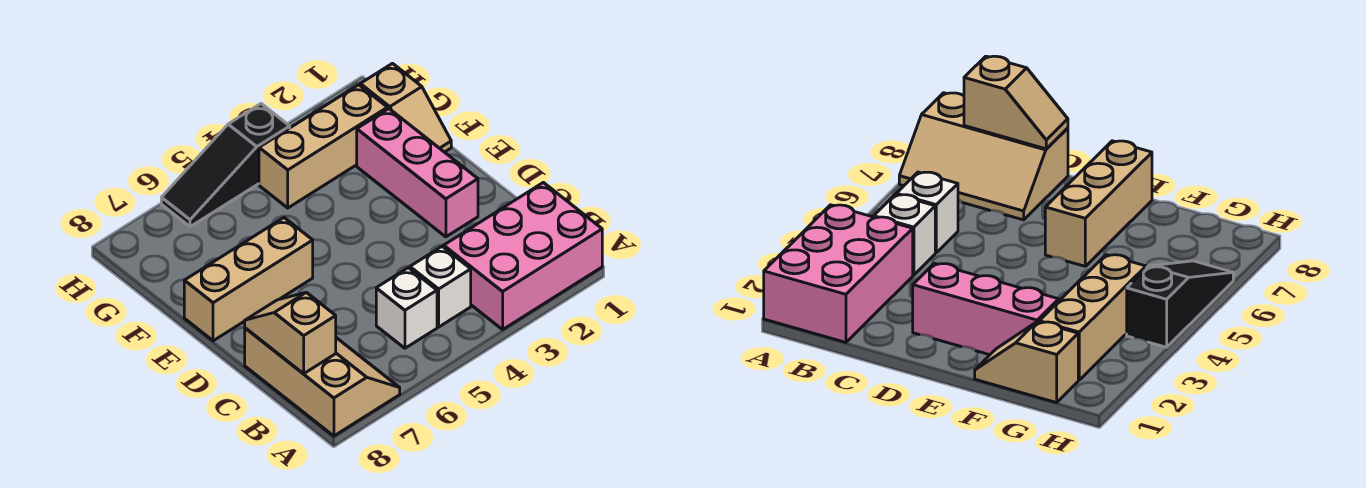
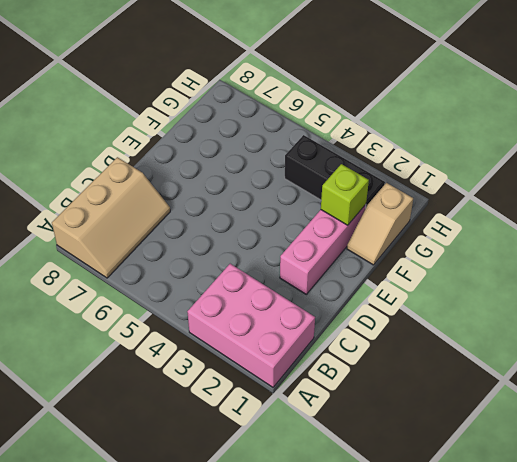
lime 1x1 brick [321,164,369,225] -> none
black 1x3 brick [285,135,385,207] -> tan 1x3 brick [259,85,387,208]
none -> white 1x1 brick [410,247,471,327]
none -> white 1x1 brick [376,268,437,348]

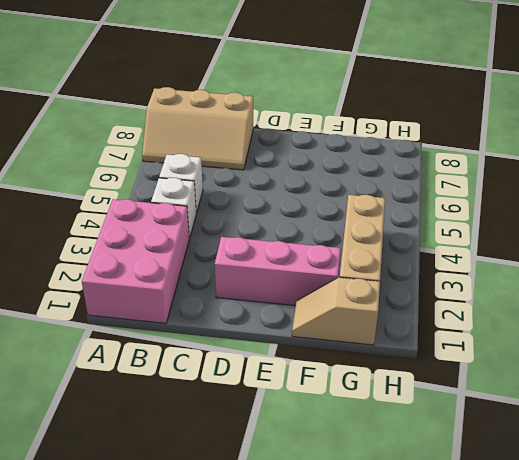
none -> tan 1x3 brick [184,218,313,341]
none -> black 1x3 slope [161,104,290,227]

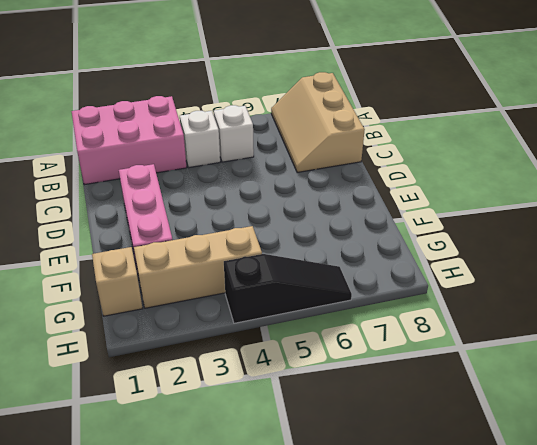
none -> tan 1x3 brick [184,218,313,341]
none -> tan 1x2 slope [245,292,336,374]

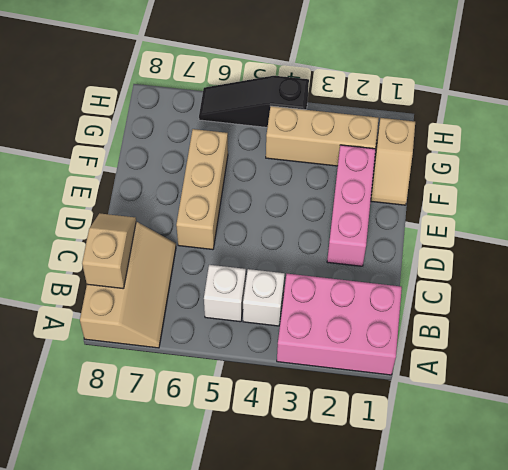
tan 1x3 brick [176,129,228,250] -> tan 1x3 brick turned to [184,218,313,341]

